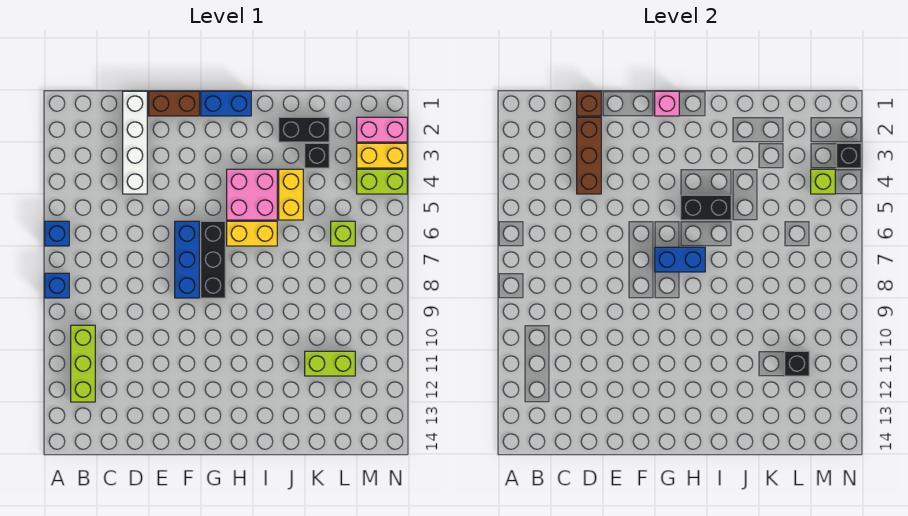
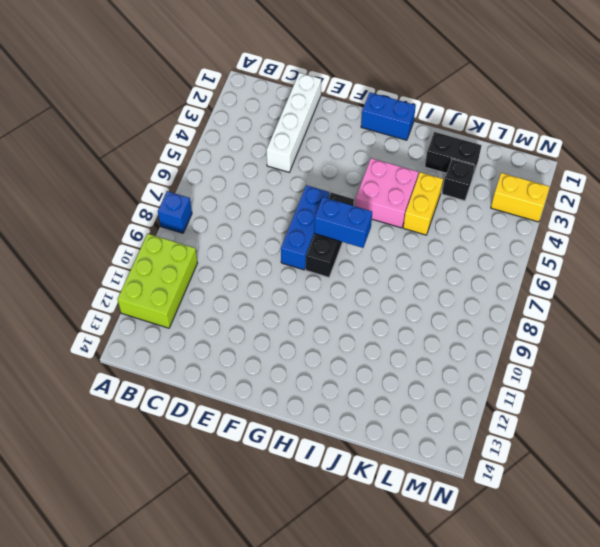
lime 2x3 brick [117,234,197,328] -> lime 1x3 brick [71,325,95,402]
none -> blue 1x1 brick [45,221,69,246]
none -> brown 1x2 brick [149,91,199,116]
none -> yellow 1x2 brick [227,221,277,246]

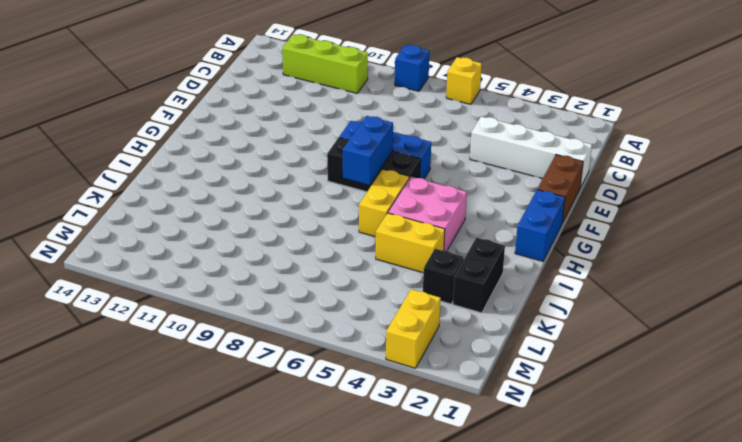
yellow 1x1 brick [446,57,482,104] -> blue 1x1 brick [45,221,69,246]
none -> lime 1x2 brick [305,351,355,376]
none -> lime 1x1 brick [331,221,355,246]
none -> pink 1x2 brick [357,117,407,142]

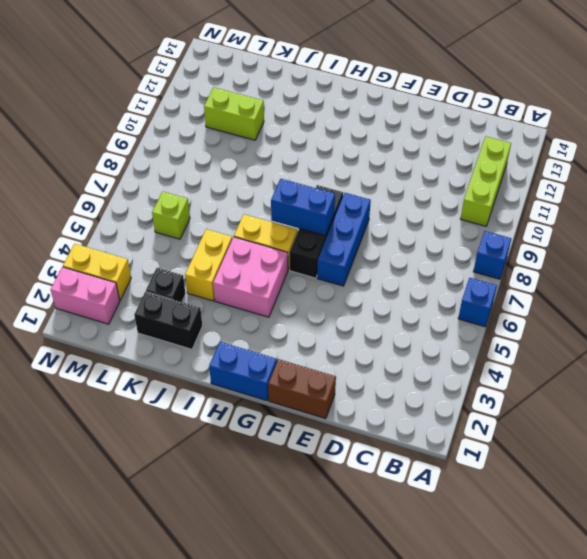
none -> white 1x4 brick [123,91,147,194]
none -> lime 1x2 brick [357,169,407,194]
none -> brown 1x1 brick [577,91,601,116]

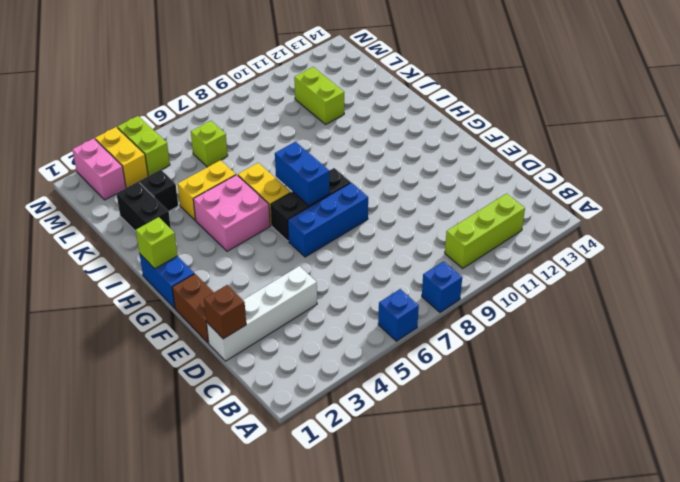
lime 1x1 brick [136,217,177,269] -> lime 1x1 brick moved to [811,169,835,194]
none -> brown 1x3 brick [577,117,601,194]
none -> pink 1x1 brick [655,91,679,116]
none -> black 1x2 brick [681,195,731,220]

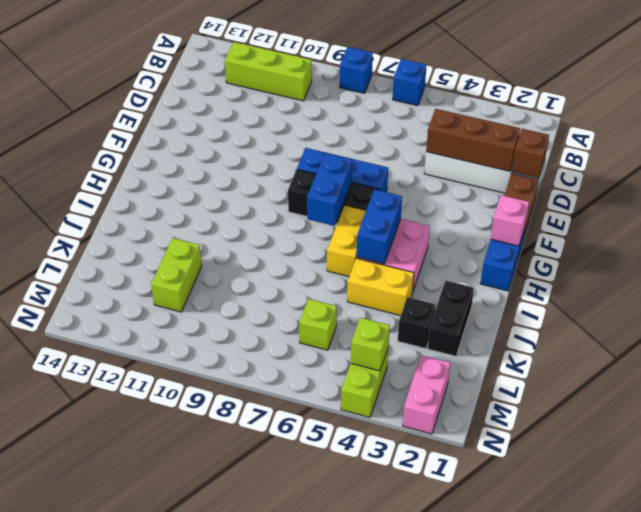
blue 1x2 brick [357,189,402,264] -> black 1x2 brick [681,195,731,220]
none -> yellow 1x2 brick [357,143,407,168]
none -> black 1x1 brick [785,351,809,376]
none -> black 1x1 brick [837,143,861,168]

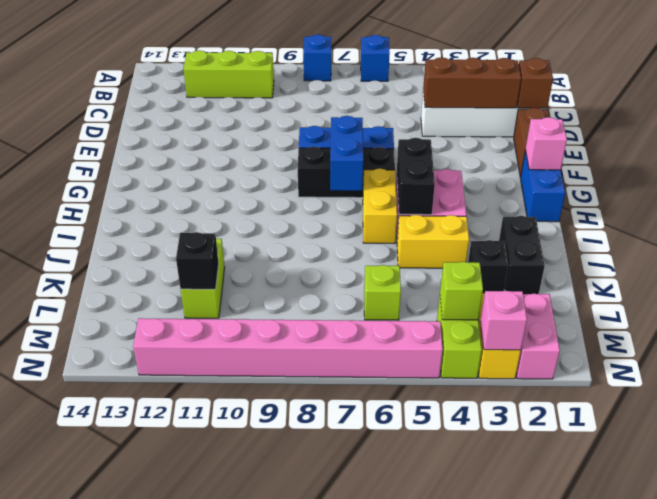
pink 1x1 brick [480,291,527,350] -> black 1x1 brick [837,143,861,168]
pink 1x8 brick [133,318,443,378] -> none

